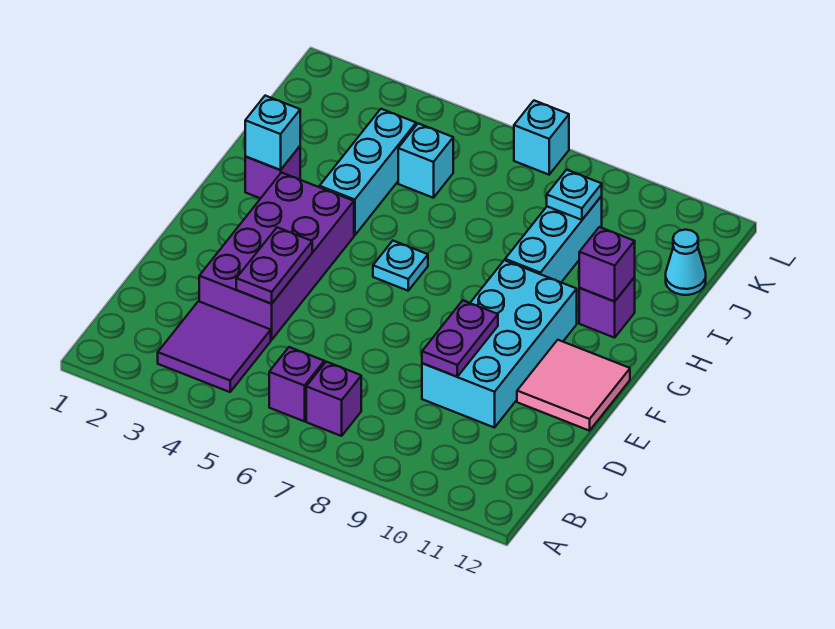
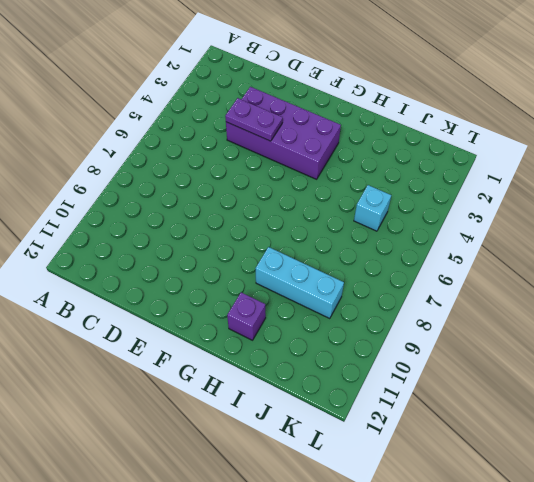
none -> purple 2x2 tile [158,301,271,392]
none -> purple 1x1 brick [269,347,324,421]
none -> purple 1x1 brick [306,362,361,436]

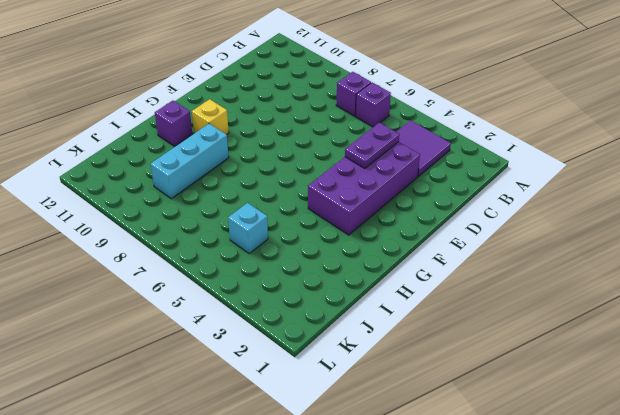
yellow 1x1 brick [192,99,229,135] -> cyan 2x4 brick [422,260,577,428]
none -> pink 2x2 tile [517,340,630,431]
none -> cyan 1x1 plate [373,241,428,291]
none -> purple 1x1 brick [245,146,300,198]

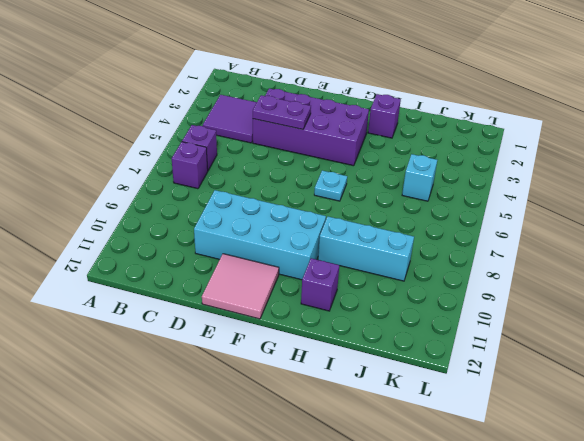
none -> cyan 1x3 brick [320,109,416,235]
none -> cyan 1x1 cone [666,230,706,295]
none -> cyan 1x1 brick [514,101,569,175]

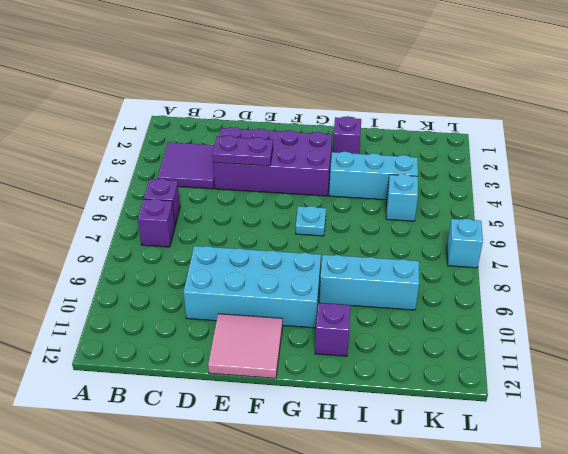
none -> cyan 1x1 cone [666,230,706,295]
none -> purple 1x2 plate [422,301,498,377]
none -> cyan 1x1 brick [245,96,300,170]

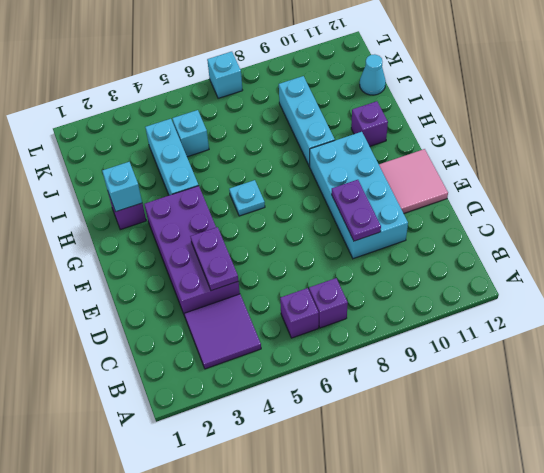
none -> purple 1x1 brick [579,227,635,301]
none -> cyan 1x1 plate [547,170,602,220]

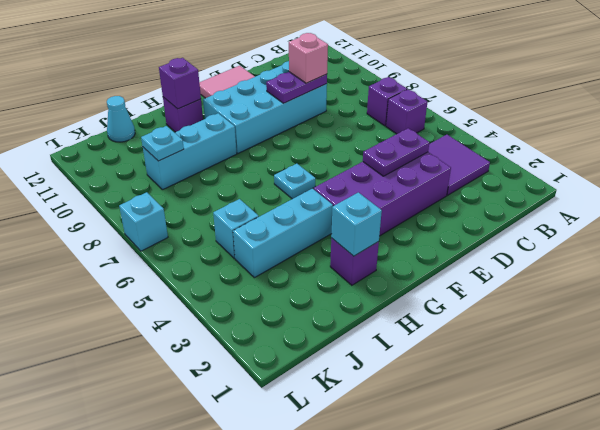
pink 1x1 brick [289,33,328,83] -> none

